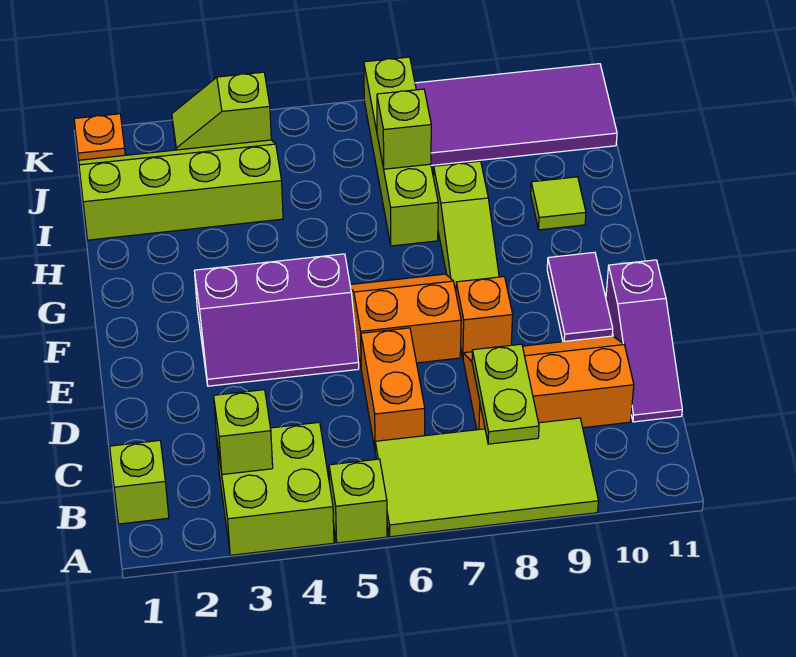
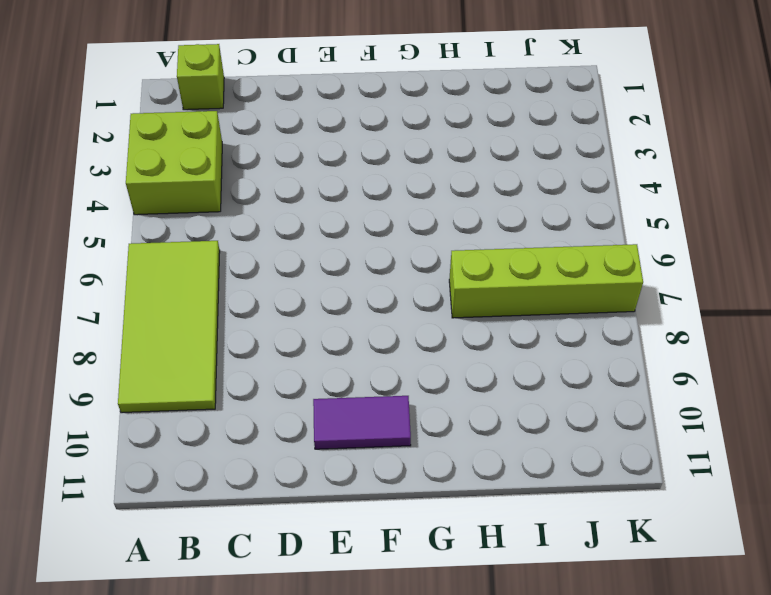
none -> lime 1x1 brick [329,459,387,543]
none -> orange 1x2 brick [361,328,425,448]
none -> orange 2x3 slope [463,336,634,430]

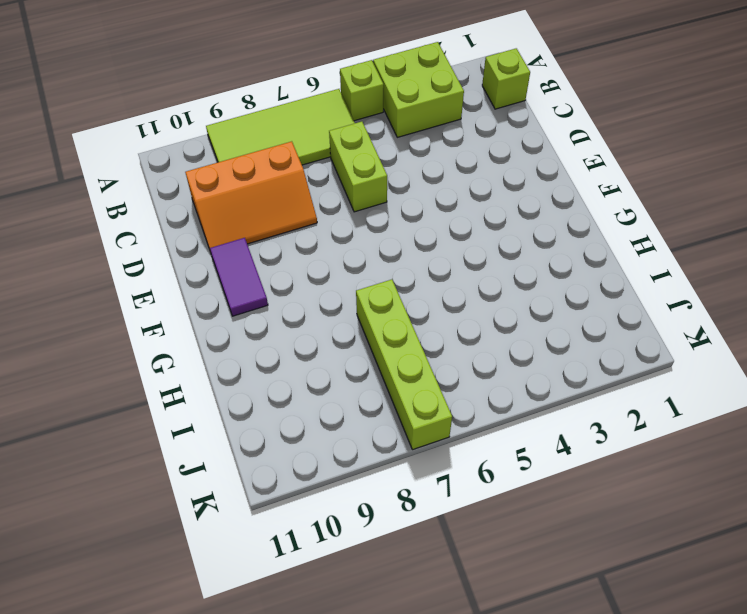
lime 1x2 brick [329,122,387,212] -> orange 1x2 brick [361,328,425,448]
none -> purple 1x3 slope [606,260,682,422]
none -> purple 2x3 slope [195,254,359,386]
none -> orange 2x2 slope [350,274,461,365]

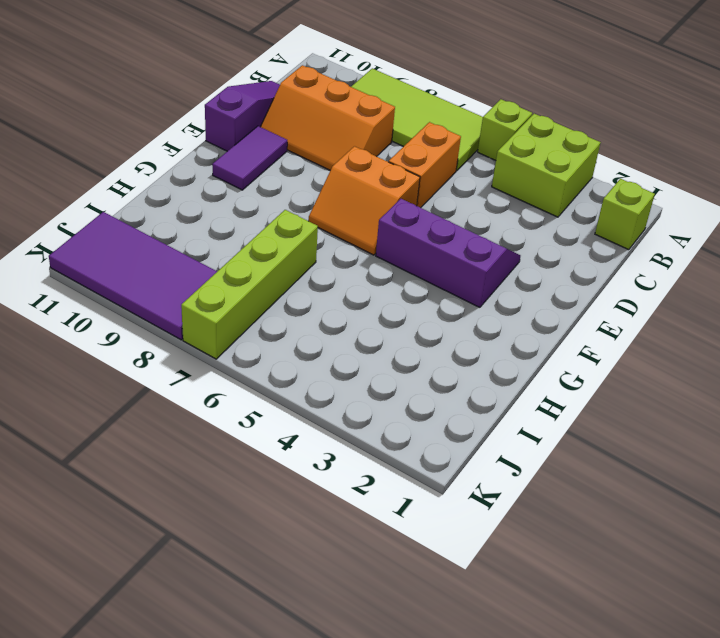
none -> orange 1x1 brick [456,277,513,356]
none -> lime 1x3 slope [433,161,499,291]
none -> lime 1x1 tile [531,177,586,230]

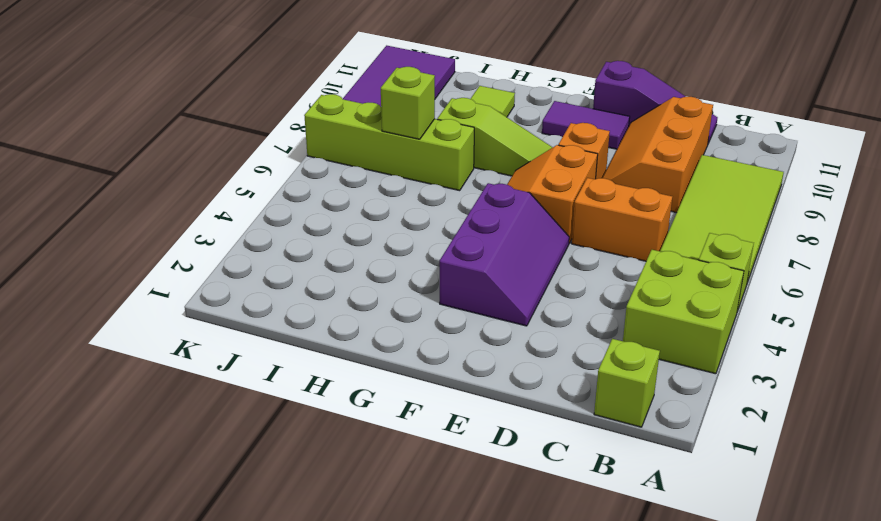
none -> lime 2x4 slope [79,140,283,240]
none -> orange 1x1 plate [74,114,125,160]
none -> lime 1x2 slope [172,72,271,150]

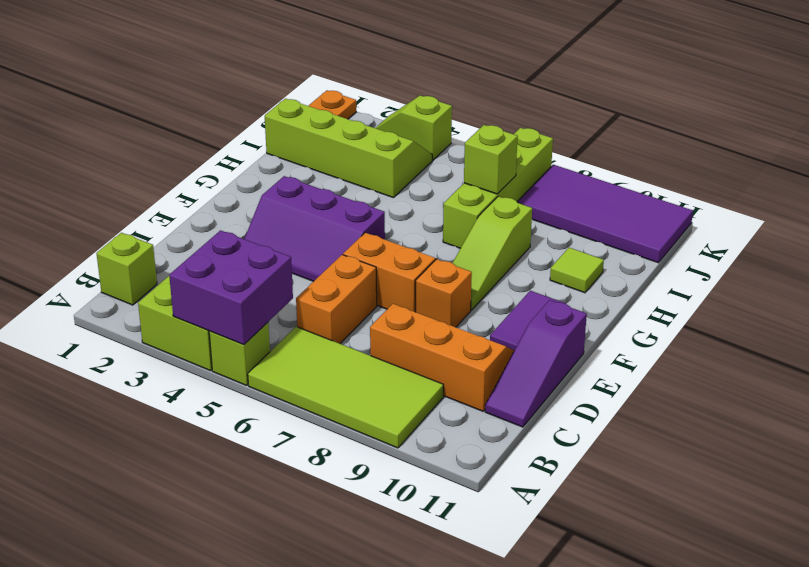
purple 2x2 brick [169,230,293,345] -> none
none -> lime 1x1 brick [214,390,273,474]
none -> lime 1x2 plate [472,344,539,444]

